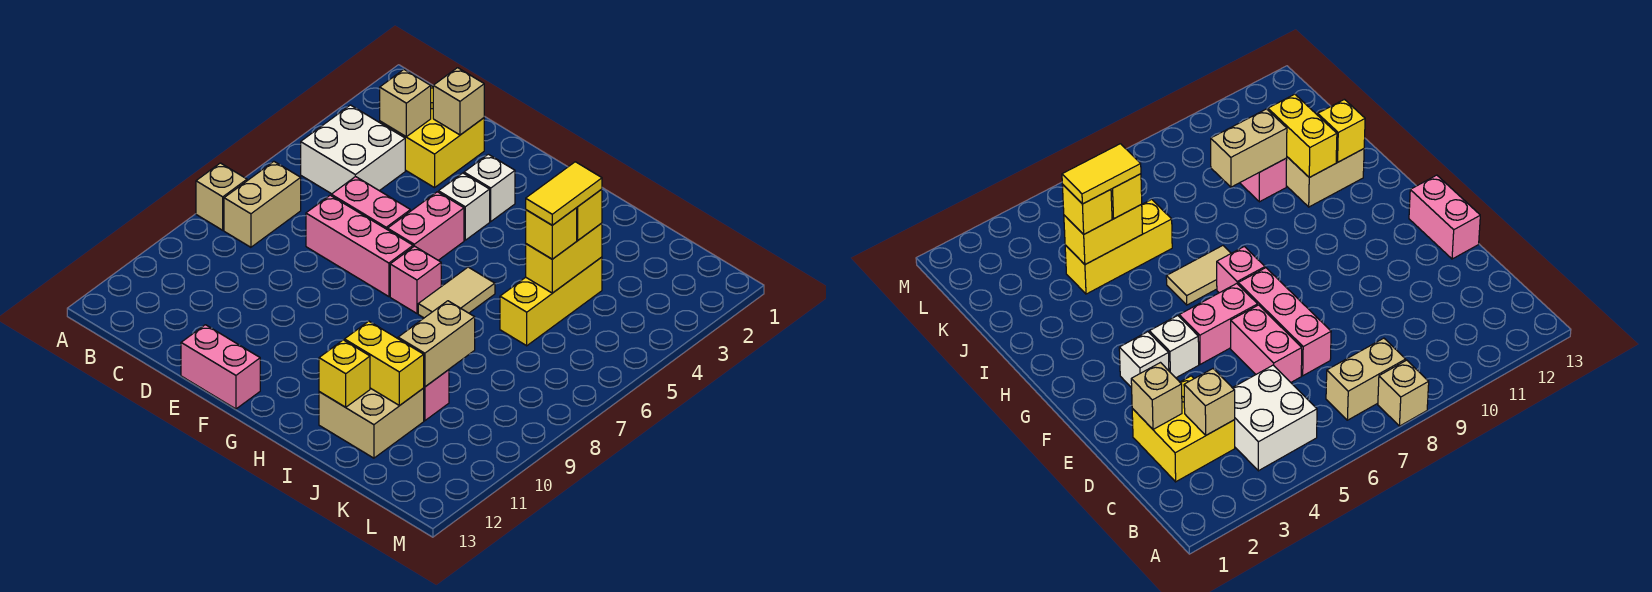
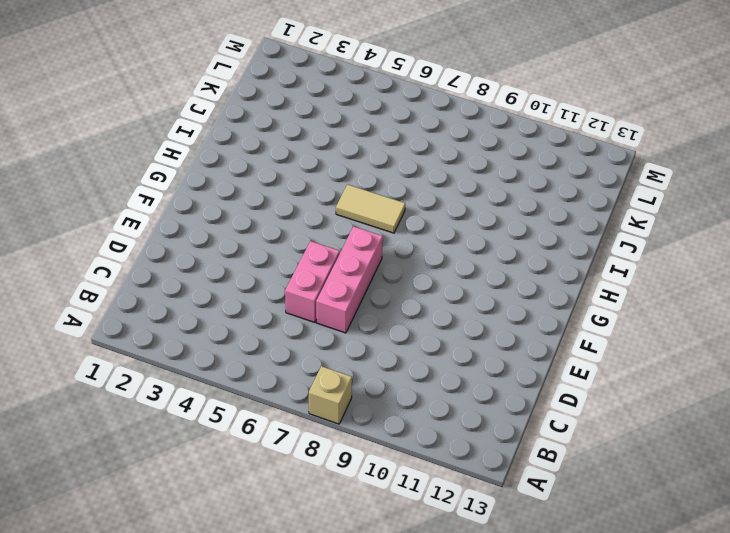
none -> white 2x2 brick [301,105,405,194]
none -> tan 1x2 brick [224,161,301,247]
none -> yellow 2x2 brick [380,86,484,188]

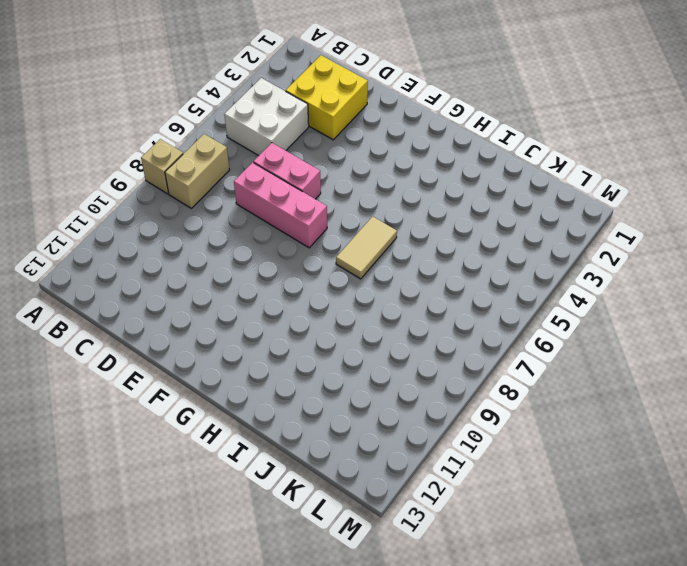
none -> pink 1x2 brick [181,325,260,409]
none -> white 1x1 brick [464,154,515,221]
none -> white 1x1 brick [439,173,490,240]

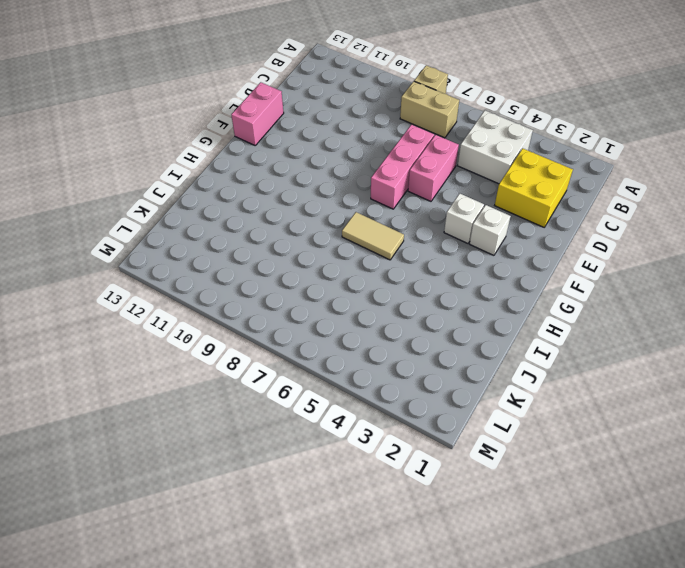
none -> pink 1x2 brick [388,192,464,260]
none -> pink 1x1 brick [390,246,441,313]
none -> tan 2x2 brick [319,388,424,458]

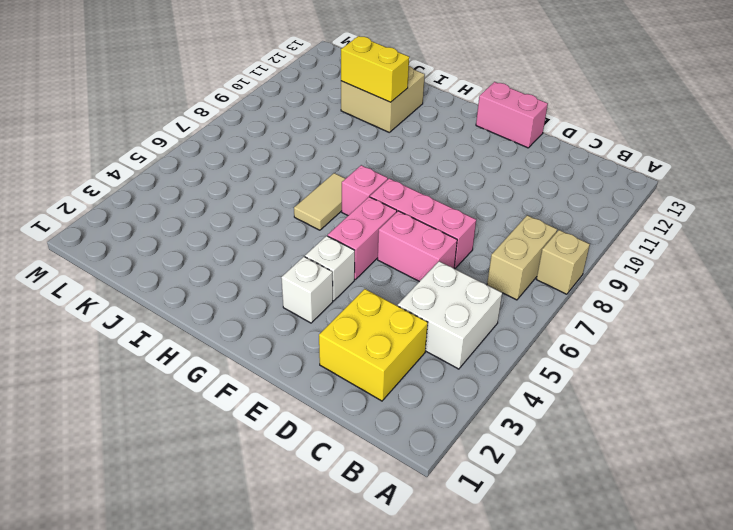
none -> yellow 1x3 brick [500,257,602,346]
none -> pink 1x1 brick [424,370,449,421]
none -> tan 1x1 brick [380,70,431,137]

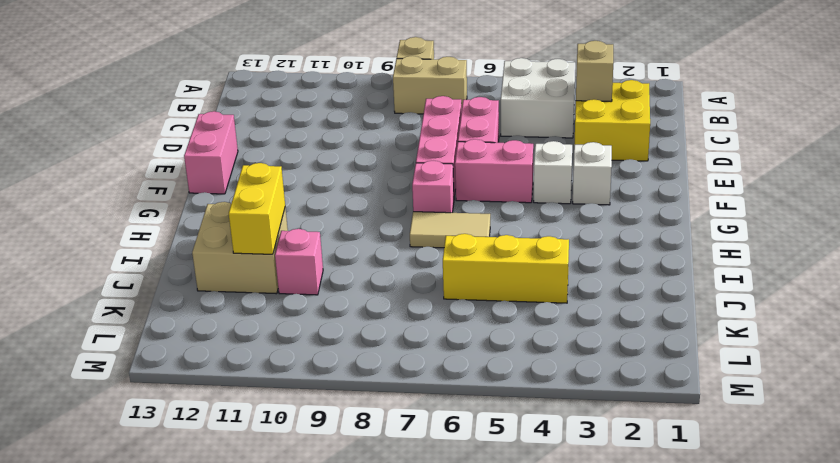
none -> tan 1x1 brick [433,68,484,135]
none -> yellow 1x1 brick [319,340,370,407]
none -> yellow 1x2 brick [526,223,602,293]

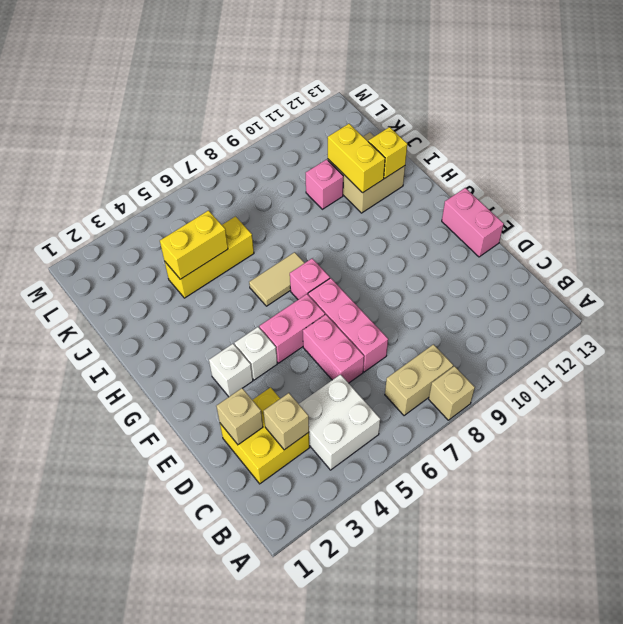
none -> tan 1x2 brick [398,301,475,387]
none -> yellow 1x1 brick [577,189,602,240]
none -> yellow 1x1 brick [526,208,577,259]

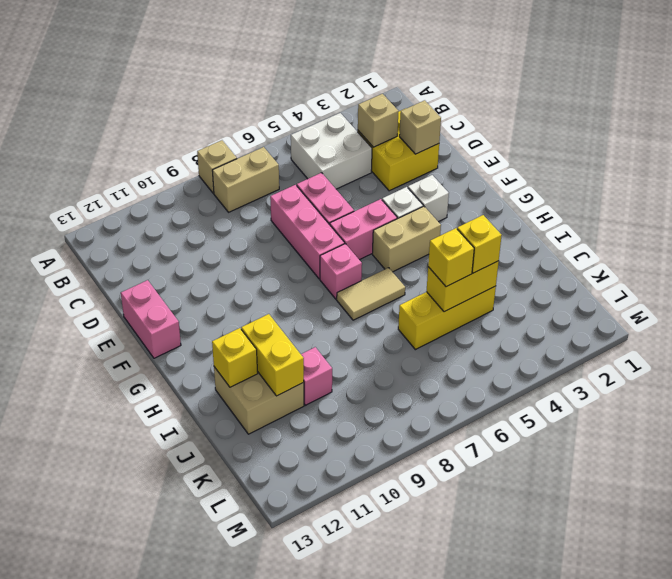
tan 1x2 brick [372,206,441,272] -> tan 1x2 brick moved to [398,301,475,387]
none -> yellow 1x2 tile [526,162,602,225]

